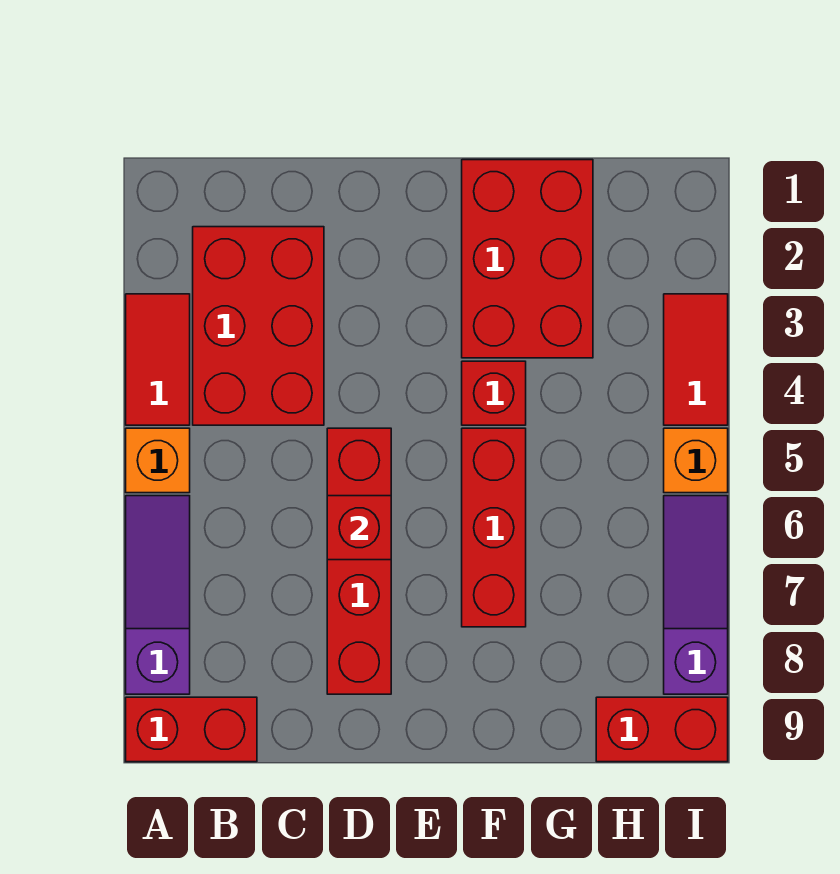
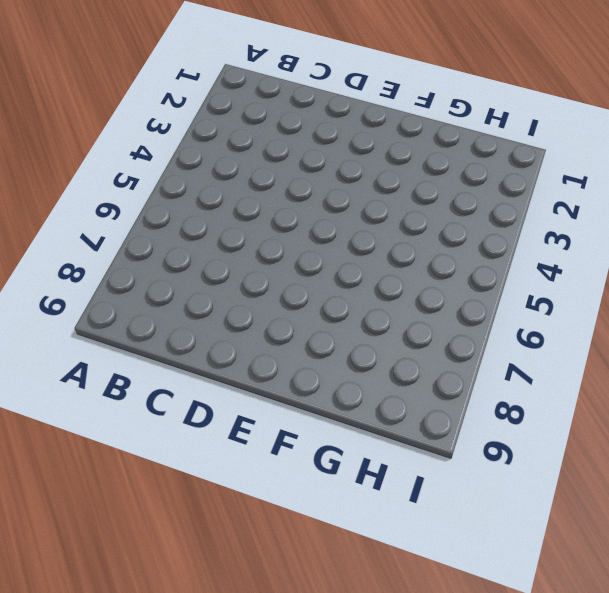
none -> red 1x2 tile [126,294,190,425]
none -> orange 1x1 brick [126,428,190,493]
none -> purple 1x3 slope [126,496,190,694]

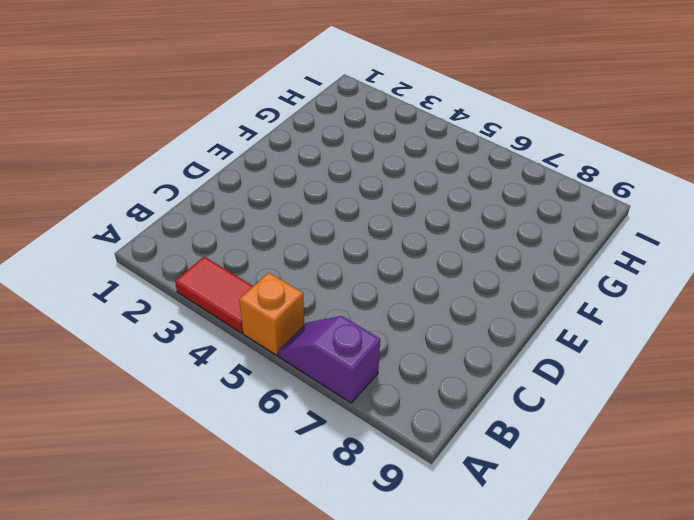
purple 1x2 slope [278,316,380,403] -> purple 1x3 slope [126,496,190,694]
none -> red 1x2 brick [126,697,257,762]
none -> red 2x3 brick [193,227,324,425]
none -> red 1x4 brick [327,428,391,694]

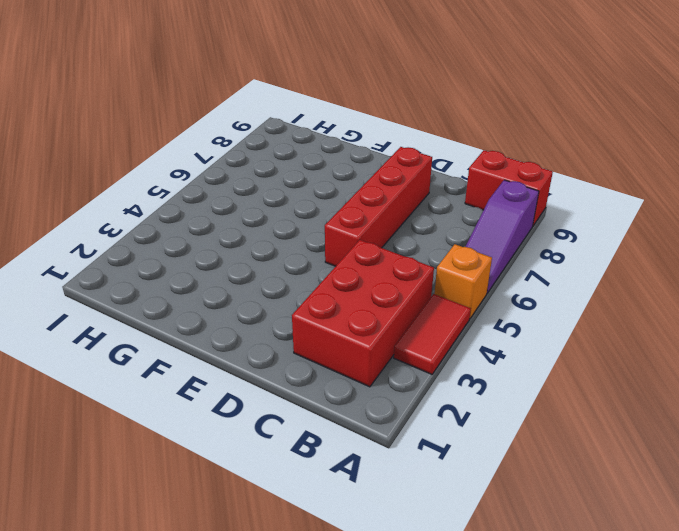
none -> red 2x3 brick [462,160,593,358]
none -> red 1x1 brick [462,361,526,425]
none -> red 1x3 brick [462,428,526,627]

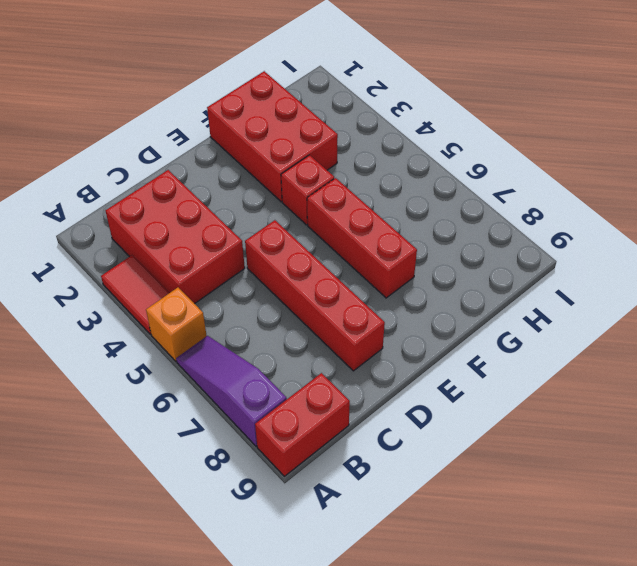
none -> red 1x2 brick [596,697,728,762]
none -> red 1x2 tile [664,294,728,425]
none -> orange 1x1 brick [664,428,728,493]

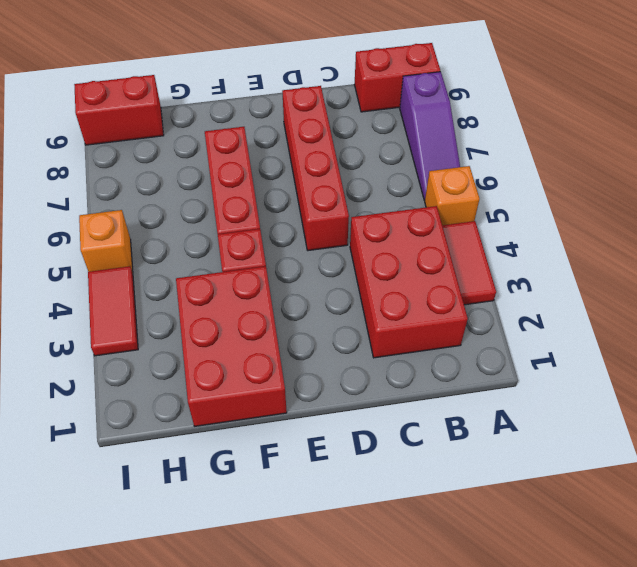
none -> purple 1x3 slope [664,496,728,694]
none -> red 1x1 brick [327,496,391,560]

